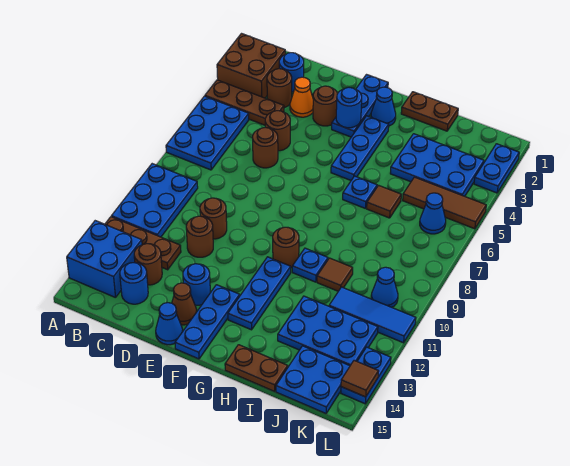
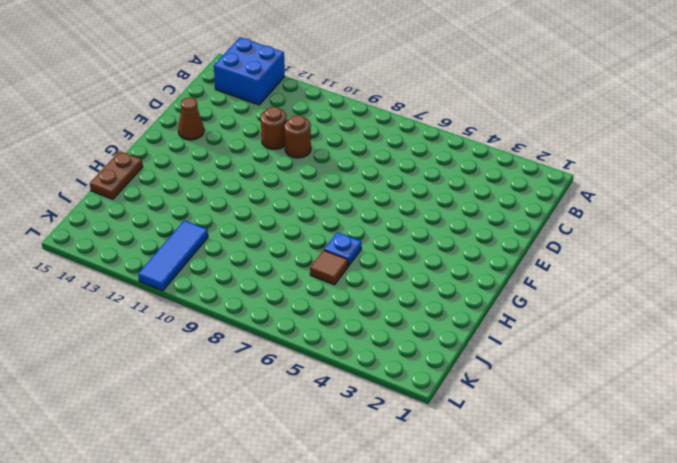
none -> brown 2x2 brick [217,34,285,98]
none -> brown 1x3 plate [205,80,284,125]
none -> blue 2x3 plate [166,96,249,170]
none -> blue 2x3 plate [111,164,198,237]

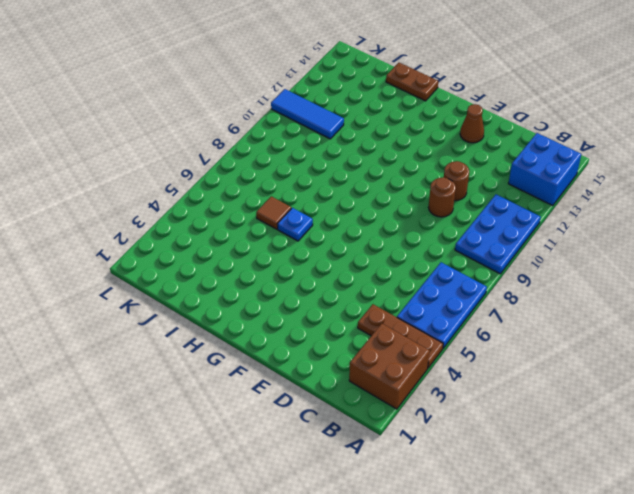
none -> brown 1x3 plate [105,217,181,270]
none -> blue 1x1 round brick [279,53,304,92]
none -> brown 1x1 round brick [267,69,292,108]
none -> brown 1x1 round brick [134,244,162,285]

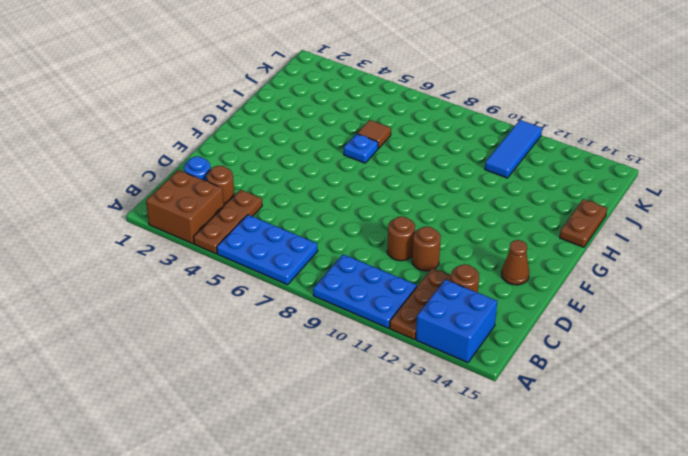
none -> blue 1x1 round brick [120,263,148,304]
none -> orange 1x1 cone [290,77,313,117]
none -> brown 1x1 round brick [265,111,290,151]
none -> brown 1x1 round brick [253,128,278,168]

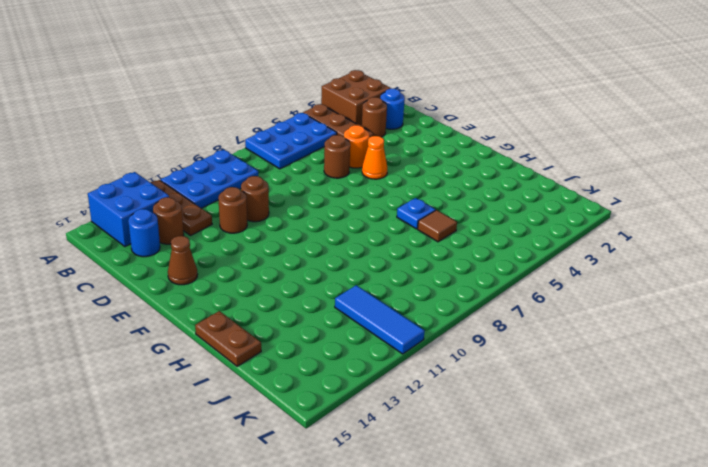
orange 1x1 round brick [344,125,369,168] -> brown 1x1 round brick [265,111,290,151]
orange 1x1 cone [362,136,387,179] -> orange 1x1 cone moved to [290,77,313,117]
none -> brown 1x1 round brick [313,86,338,126]
none -> blue 1x1 round brick [183,264,210,305]
none -> blue 1x1 cone [156,303,183,345]
none -> blue 1x3 plate [332,75,388,137]

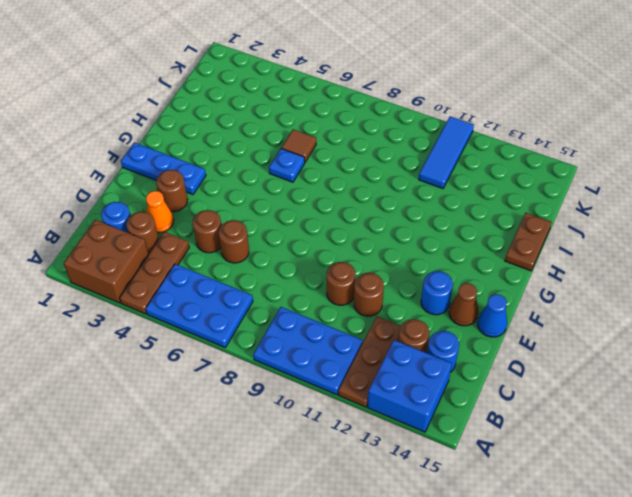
none -> blue 1x3 plate [175,285,240,359]
none -> blue 1x1 cone [371,87,396,126]
none -> blue 1x3 plate [331,116,389,180]
none -> brown 1x1 round brick [273,227,299,268]

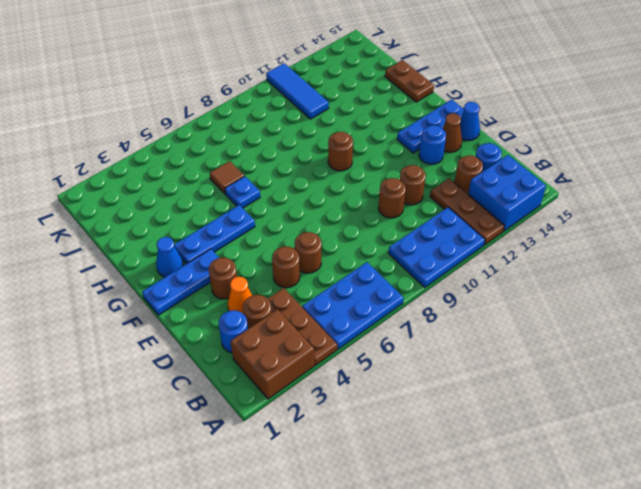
none -> blue 1x3 plate [228,257,291,330]
none -> brown 1x2 plate [401,92,458,131]
none -> blue 1x1 plate [292,248,328,282]
none -> blue 2x3 plate [390,134,484,196]

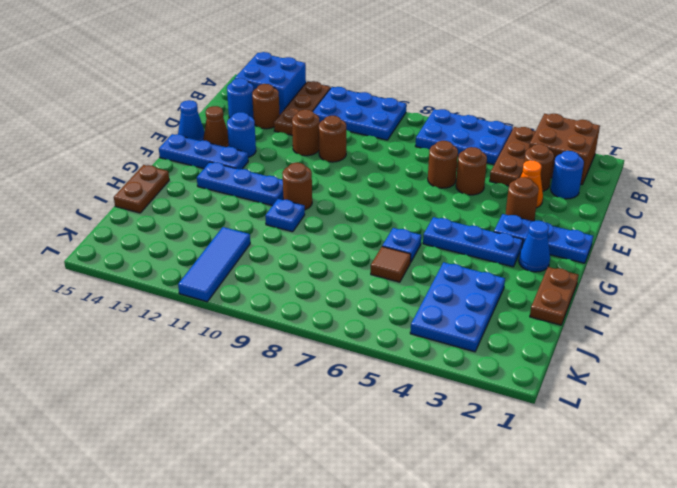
none -> brown 1x1 tile [317,258,353,291]
none -> blue 2x3 plate [278,296,378,366]
none -> brown 1x3 tile [403,177,486,229]
none -> blue 2x2 plate [276,346,350,413]

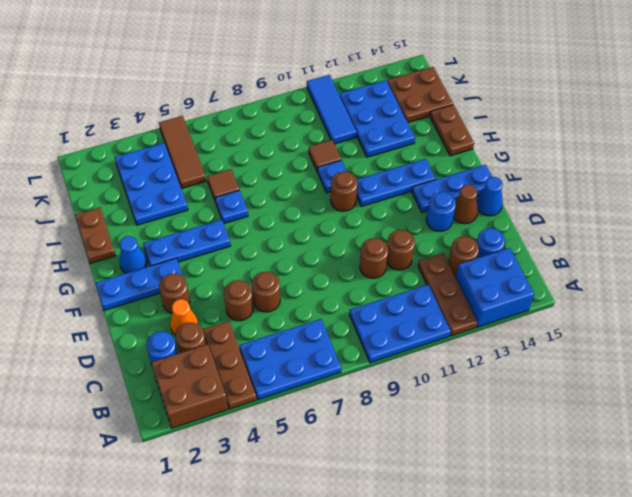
brown 2x2 plate [387,67,453,123] -> blue 2x2 plate [276,346,350,413]
none -> blue 1x1 cone [420,193,446,234]
none -> blue 1x1 cone [371,267,398,307]
none -> blue 1x2 plate [474,144,519,193]
none -> blue 1x2 plate [341,347,391,404]

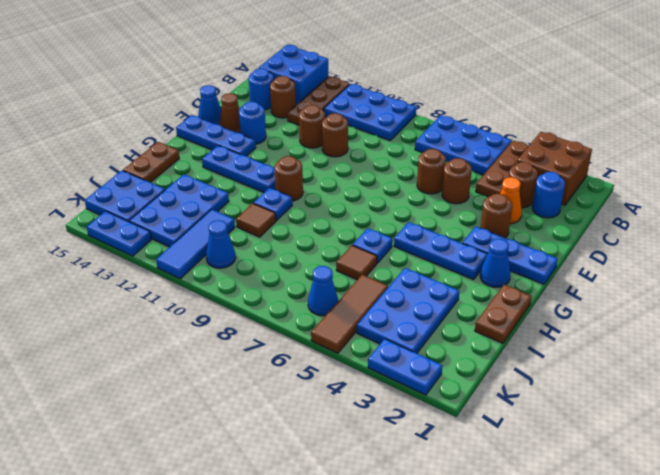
none -> blue 1x1 round brick [336,88,362,128]
none -> brown 1x1 tile [341,361,379,397]

